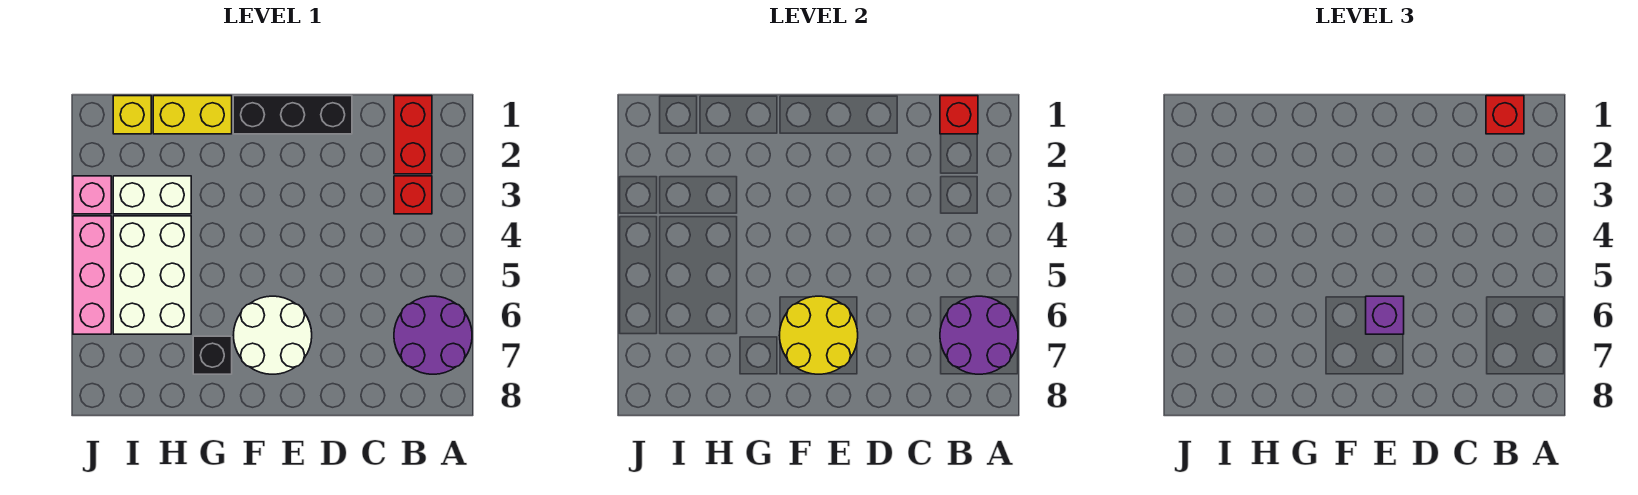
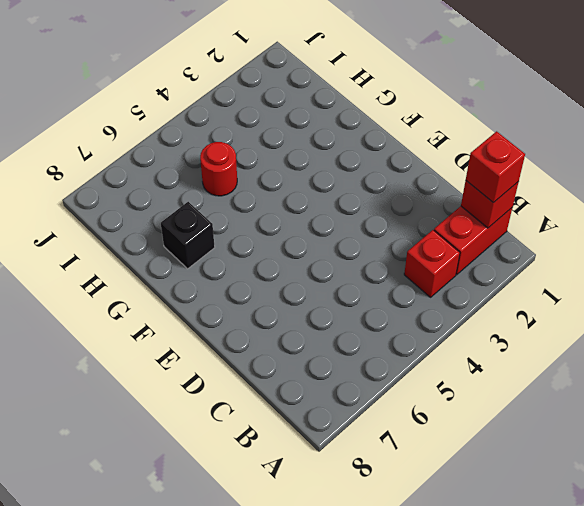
red 1x1 round brick [200,142,237,196] -> white 2x3 brick [113,216,191,334]
none -> purple 2x2 round brick [394,296,472,374]
none -> black 1x3 brick [233,96,352,134]
none -> white 2x2 round brick [233,296,312,374]

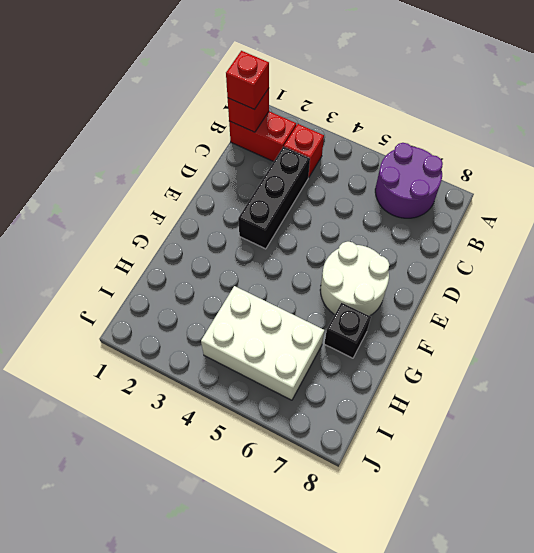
black 1x3 brick [238,147,310,249] -> black 1x3 brick moved to [233,96,352,134]
none -> yellow 1x2 brick [153,96,232,134]
none -> white 1x2 brick [113,176,191,214]
none -> yellow 1x1 brick [113,96,151,134]

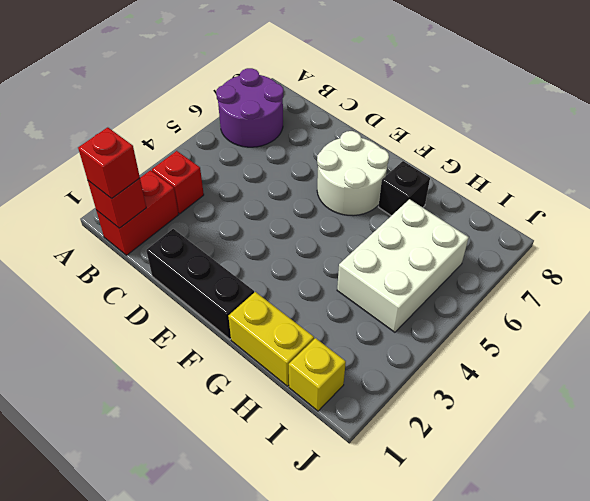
none -> white 1x2 brick [113,176,191,214]
none -> pink 1x1 brick [73,176,111,214]
none -> pink 1x3 brick [73,216,111,334]

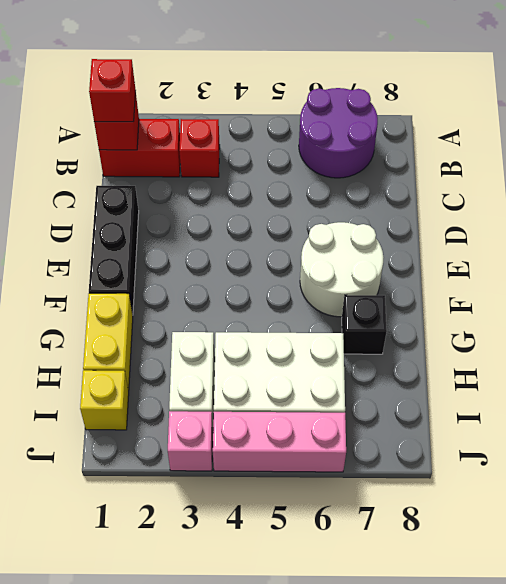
none -> purple 2x2 round brick [940,296,1018,374]
none -> yellow 2x2 round brick [779,296,858,374]
none -> purple 1x1 brick [1366,296,1404,334]

